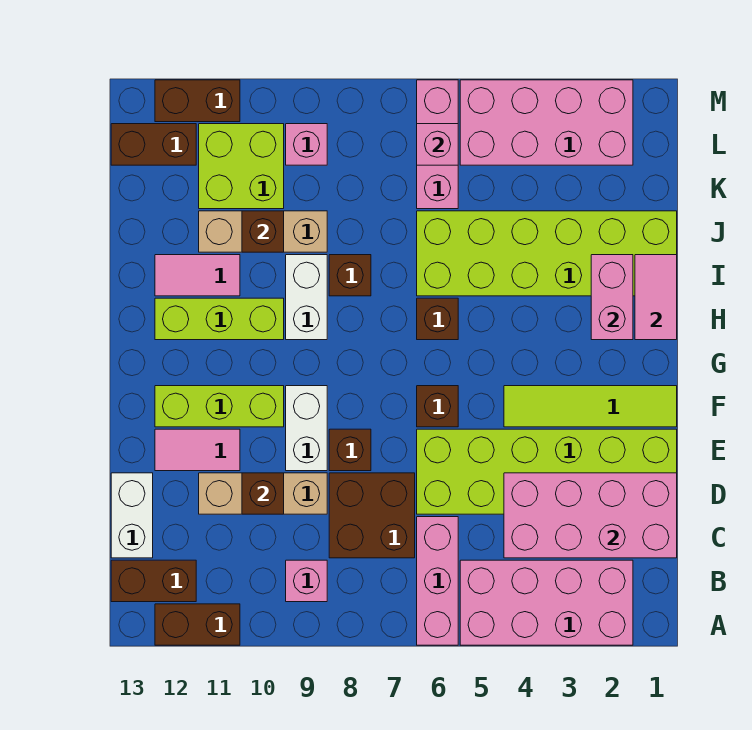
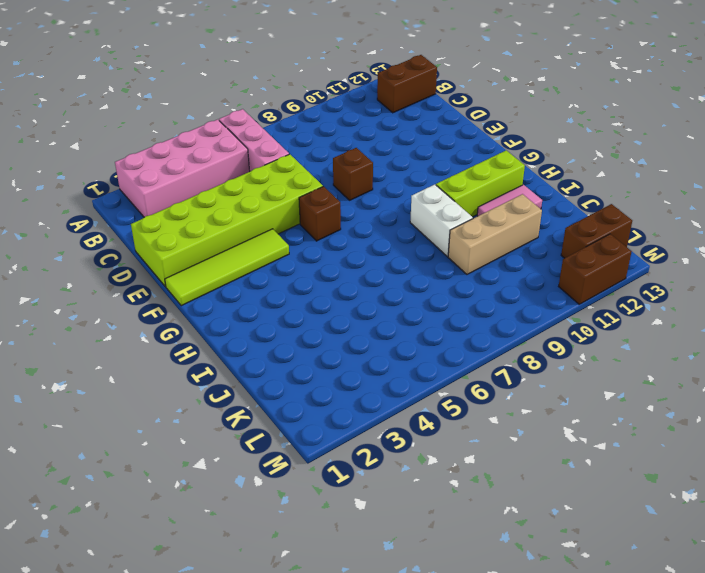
none -> brown 1x2 brick [155,604,240,645]
none -> pink 1x1 brick [286,560,327,602]
none -> brown 2x2 brick [329,473,415,558]
none -> white 1x2 brick [111,473,153,558]

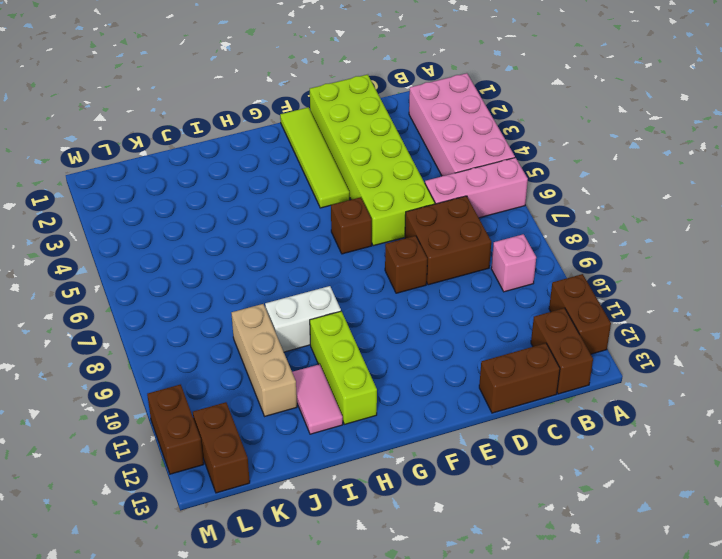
brown 1x2 brick [479,343,560,413] -> white 1x2 brick [111,473,153,558]
none -> tan 1x3 brick [199,473,327,514]
none -> white 1x2 brick [286,386,327,471]
none -> pink 1x2 tile [155,429,240,471]
none -> lime 1x3 brick [155,386,284,427]

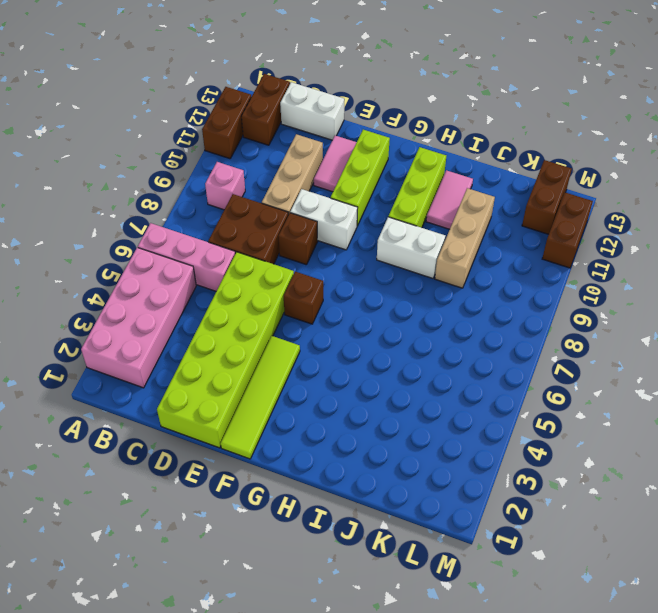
none -> brown 1x1 brick [417,298,458,340]
none -> lime 2x6 brick [417,211,677,296]
none -> brown 1x1 brick [329,255,371,296]
none -> pink 1x3 brick [417,80,458,209]

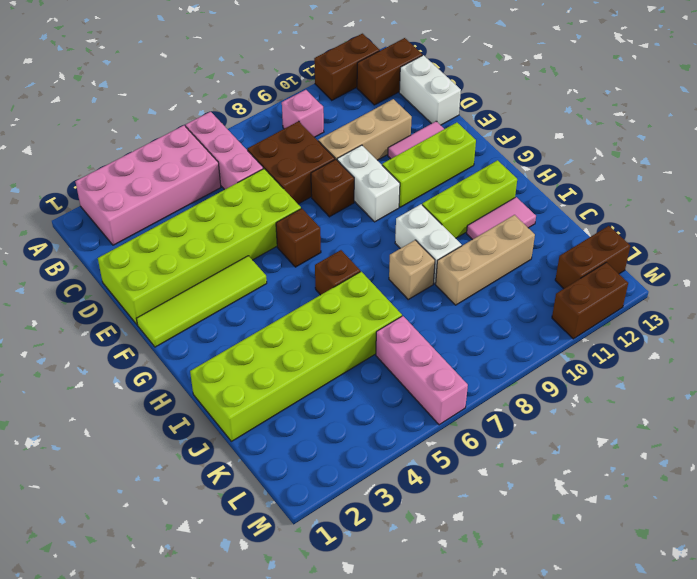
tan 1x1 brick [389,240,435,299] -> brown 1x1 brick [329,255,371,296]
none -> lime 2x2 brick [199,124,284,209]
none -> pink 2x4 brick [460,80,633,165]
none -> pink 1x1 brick [286,124,327,165]
none -> pink 2x4 brick [504,473,677,558]

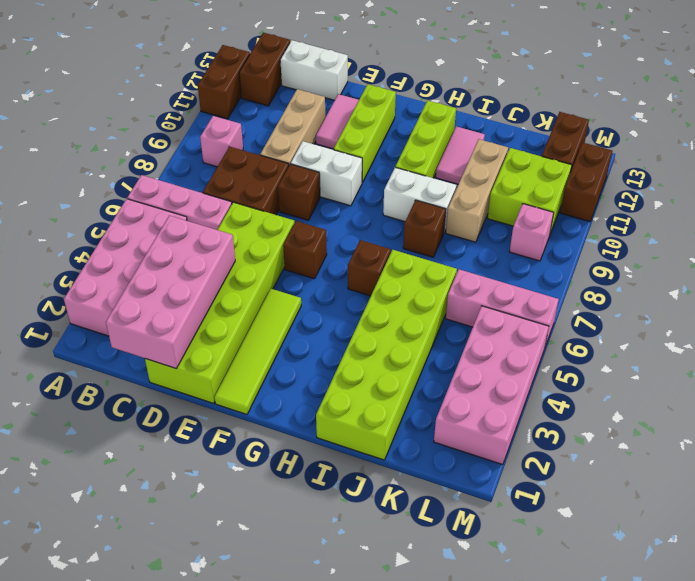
none -> brown 1x1 brick [242,473,284,514]
none -> pink 1x2 tile [635,255,677,340]
none -> pink 1x2 brick [591,255,633,340]
none -> brown 1x1 brick [242,211,284,252]

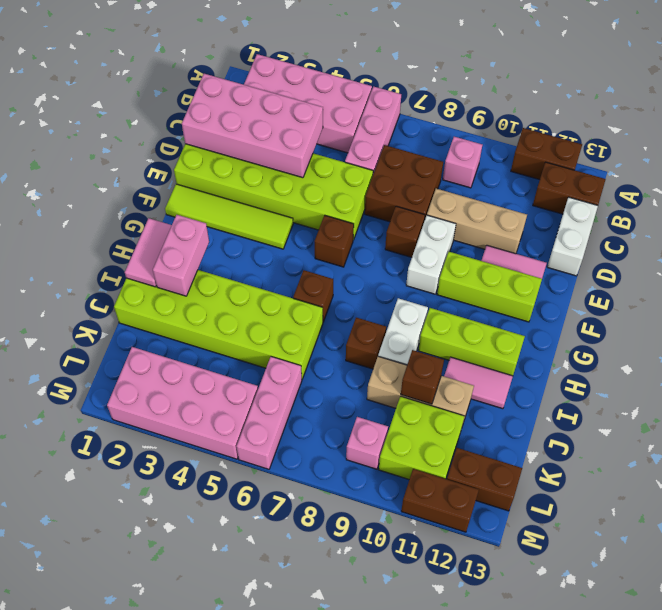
none -> brown 1x1 brick [242,473,284,514]
none -> pink 1x1 brick [417,124,458,165]

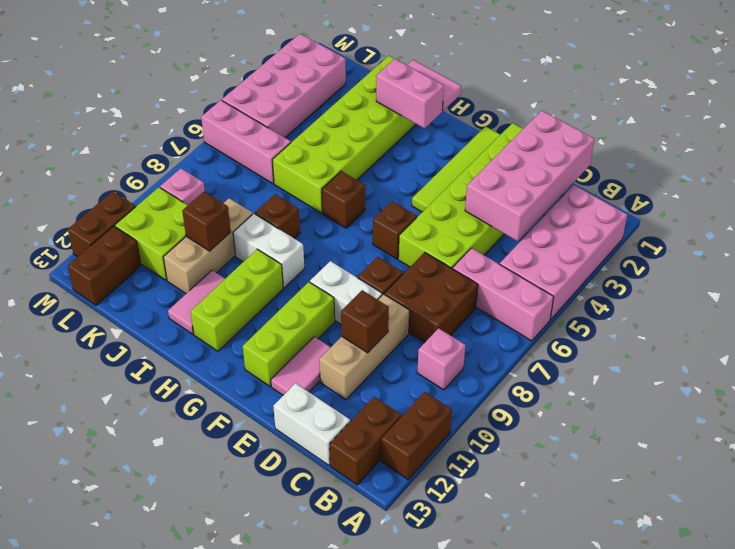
none -> pink 1x1 brick [417,124,458,165]

